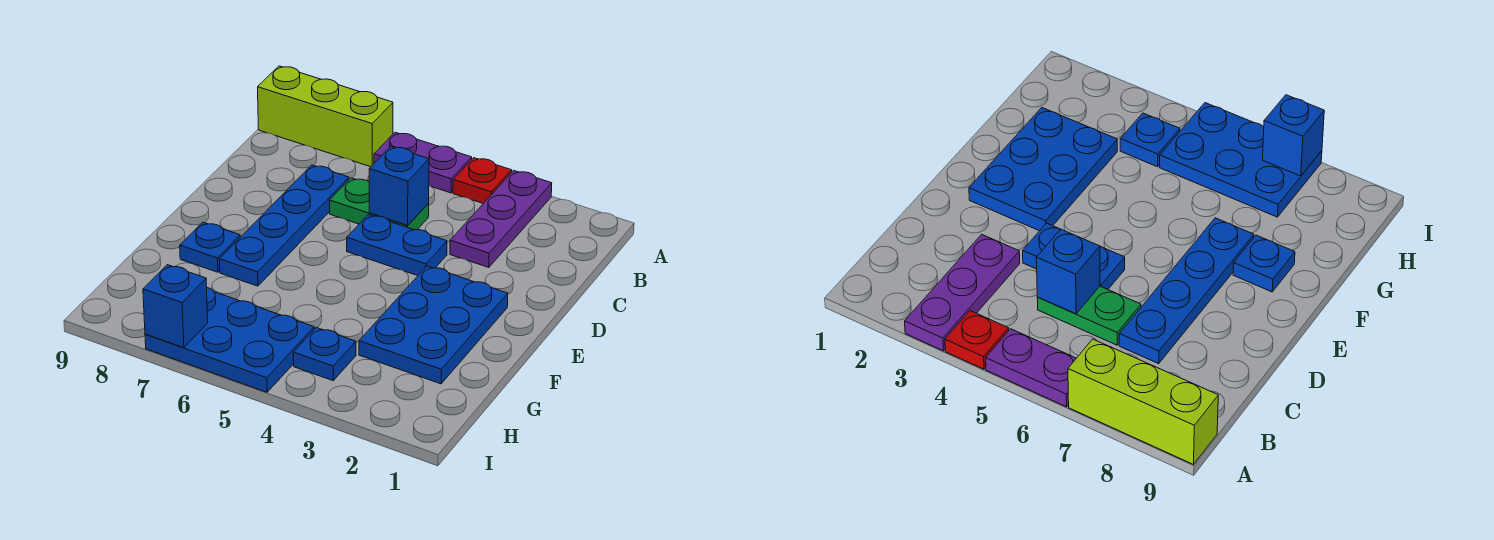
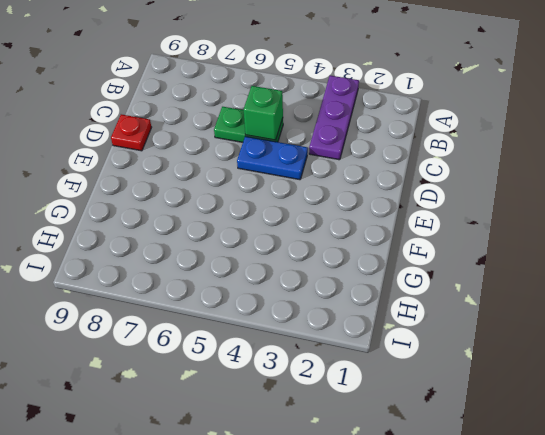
green 1x1 brick [244,86,283,140] -> blue 1x1 brick [369,147,429,225]
red 1x1 plate [111,114,152,151] -> red 1x1 plate moved to [453,158,512,203]
none -> purple 1x2 plate [374,132,472,193]
none -> lime 1x3 brick [258,66,393,167]
none -> blue 1x4 plate [219,165,349,286]

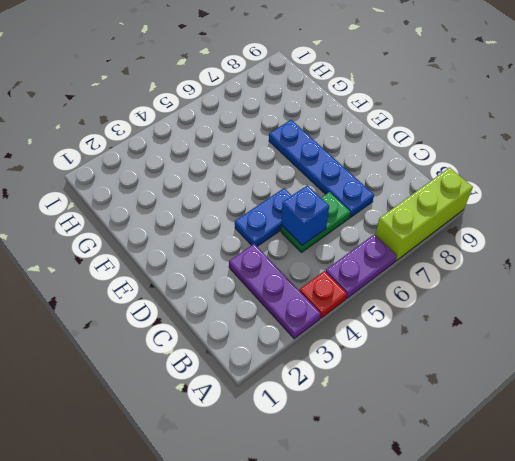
none -> blue 2x3 plate [359,266,508,384]
none -> blue 1x1 plate [180,222,240,272]
none -> blue 1x1 plate [293,327,356,381]

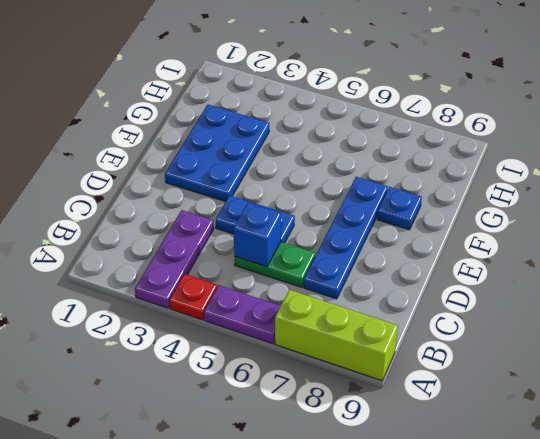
none -> blue 1x1 plate [293,327,356,381]
none -> blue 2x3 plate [145,288,314,392]
none -> blue 1x1 brick [143,265,208,348]

